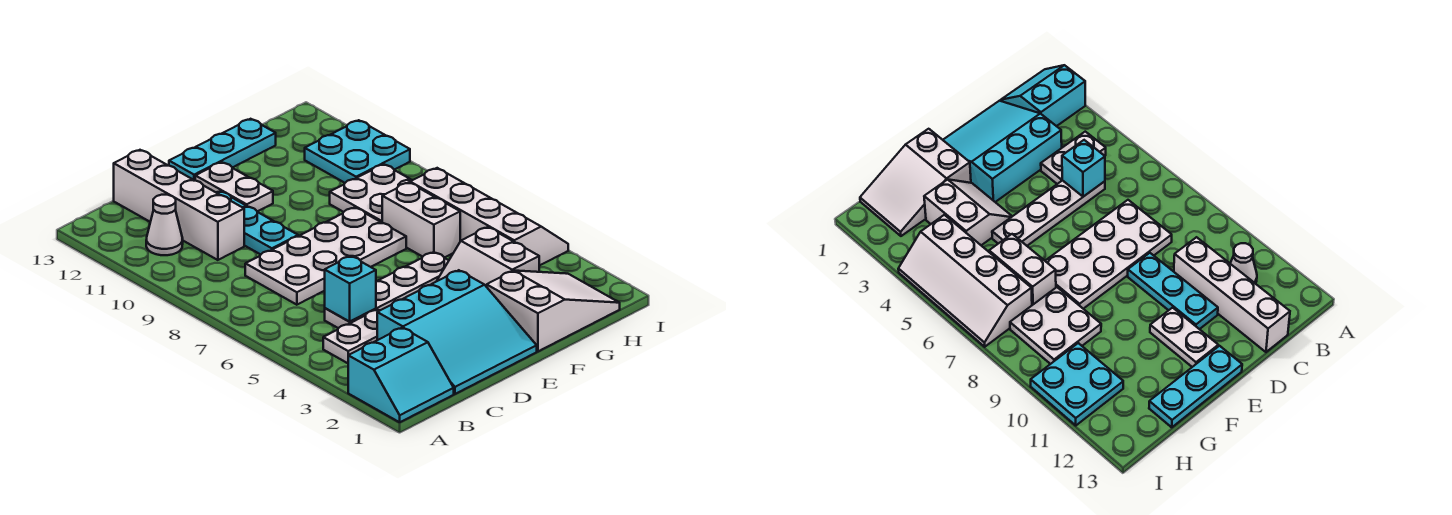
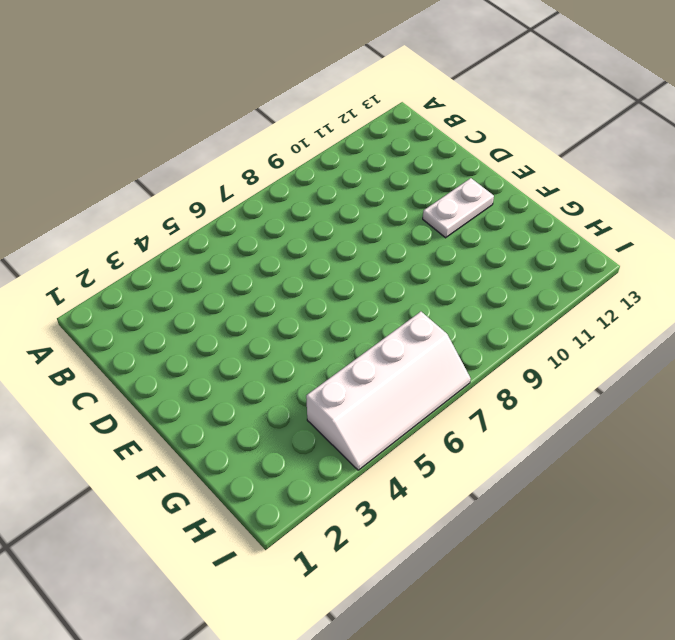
none -> cyan 2x2 slope [348,328,454,422]
none -> white 1x2 plate [323,310,380,363]
none -> white 1x1 cone [146,195,183,255]

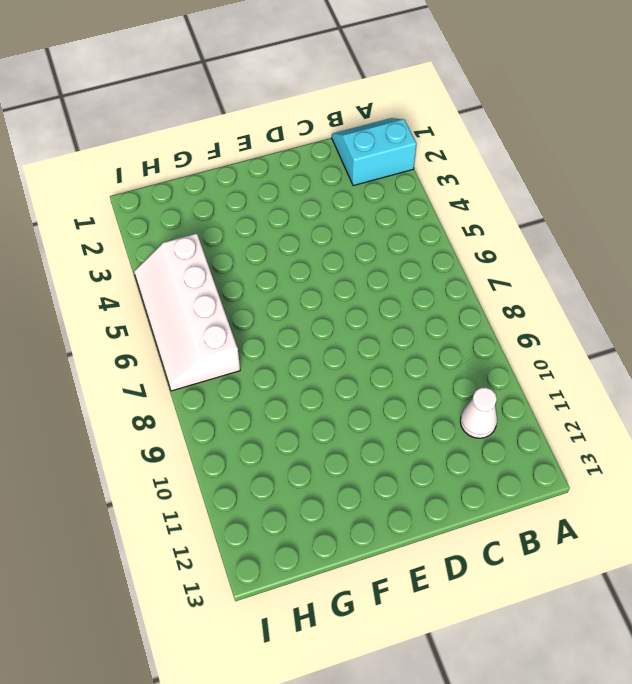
none -> white 1x2 plate [323,310,380,363]
none -> cyan 3x3 slope [377,270,537,394]
none -> white 1x4 plate [325,252,449,328]

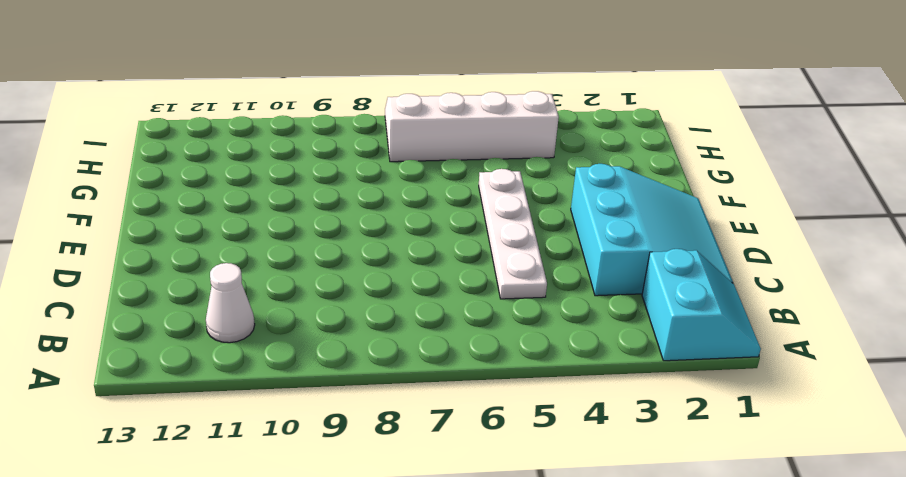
none -> white 1x2 plate [323,310,380,363]
none -> white 2x4 plate [245,207,406,305]
none -> white 1x4 brick [114,150,244,260]

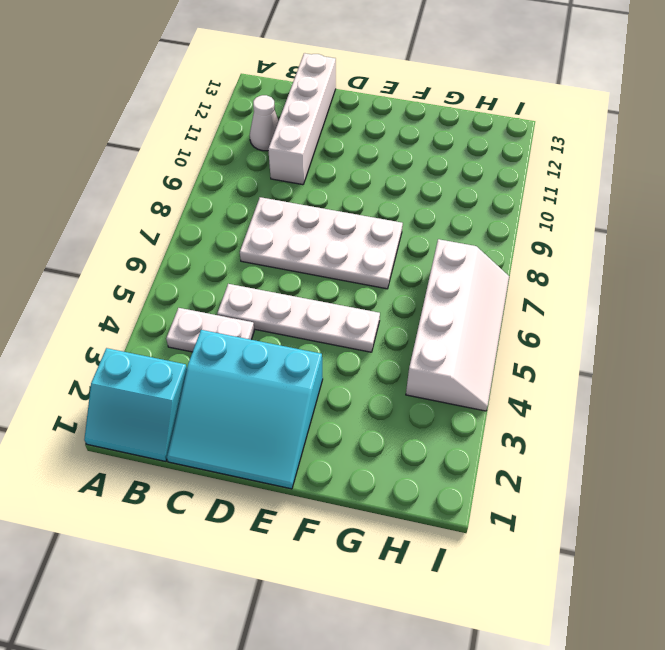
none -> cyan 1x3 plate [216,191,298,255]
none -> white 1x2 plate [195,162,273,212]
none -> cyan 1x3 plate [169,119,276,181]

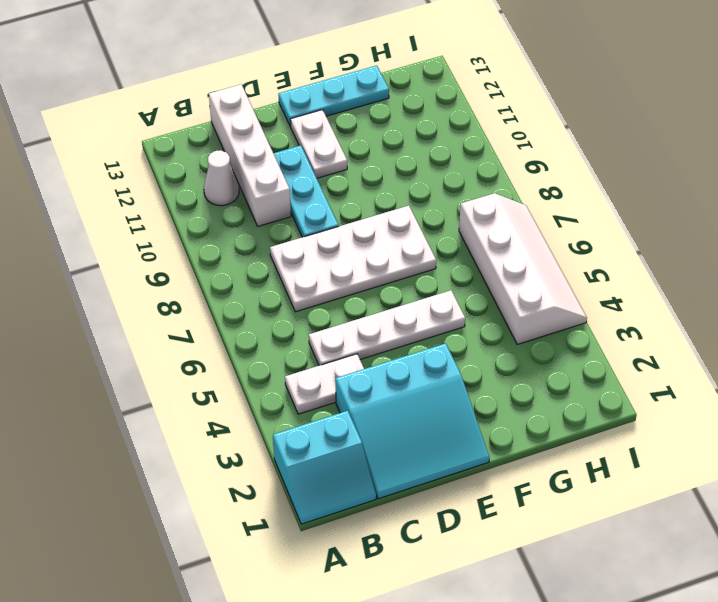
none -> white 2x3 slope [487,271,620,351]
none -> white 2x2 slope [437,227,539,287]
none -> white 1x2 brick [382,182,460,258]

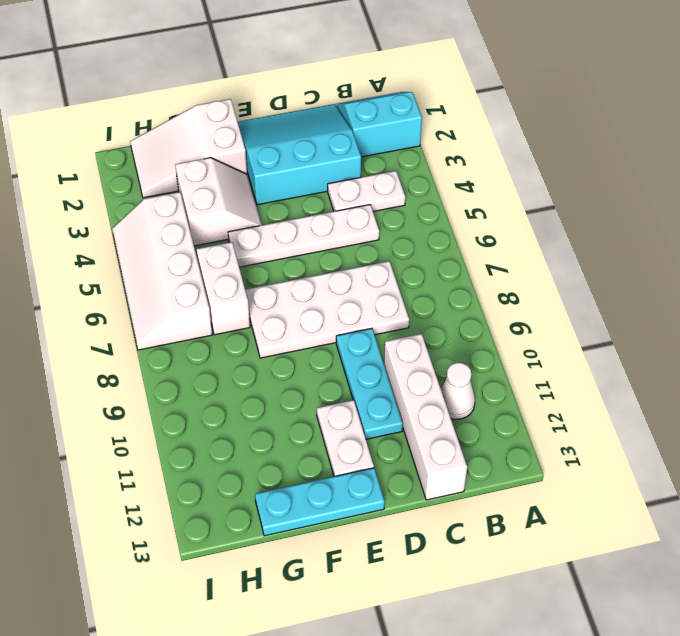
none -> white 2x2 plate [330,164,412,222]
none -> cyan 2x2 plate [305,120,410,183]
none -> cyan 1x1 brick [325,256,376,322]

